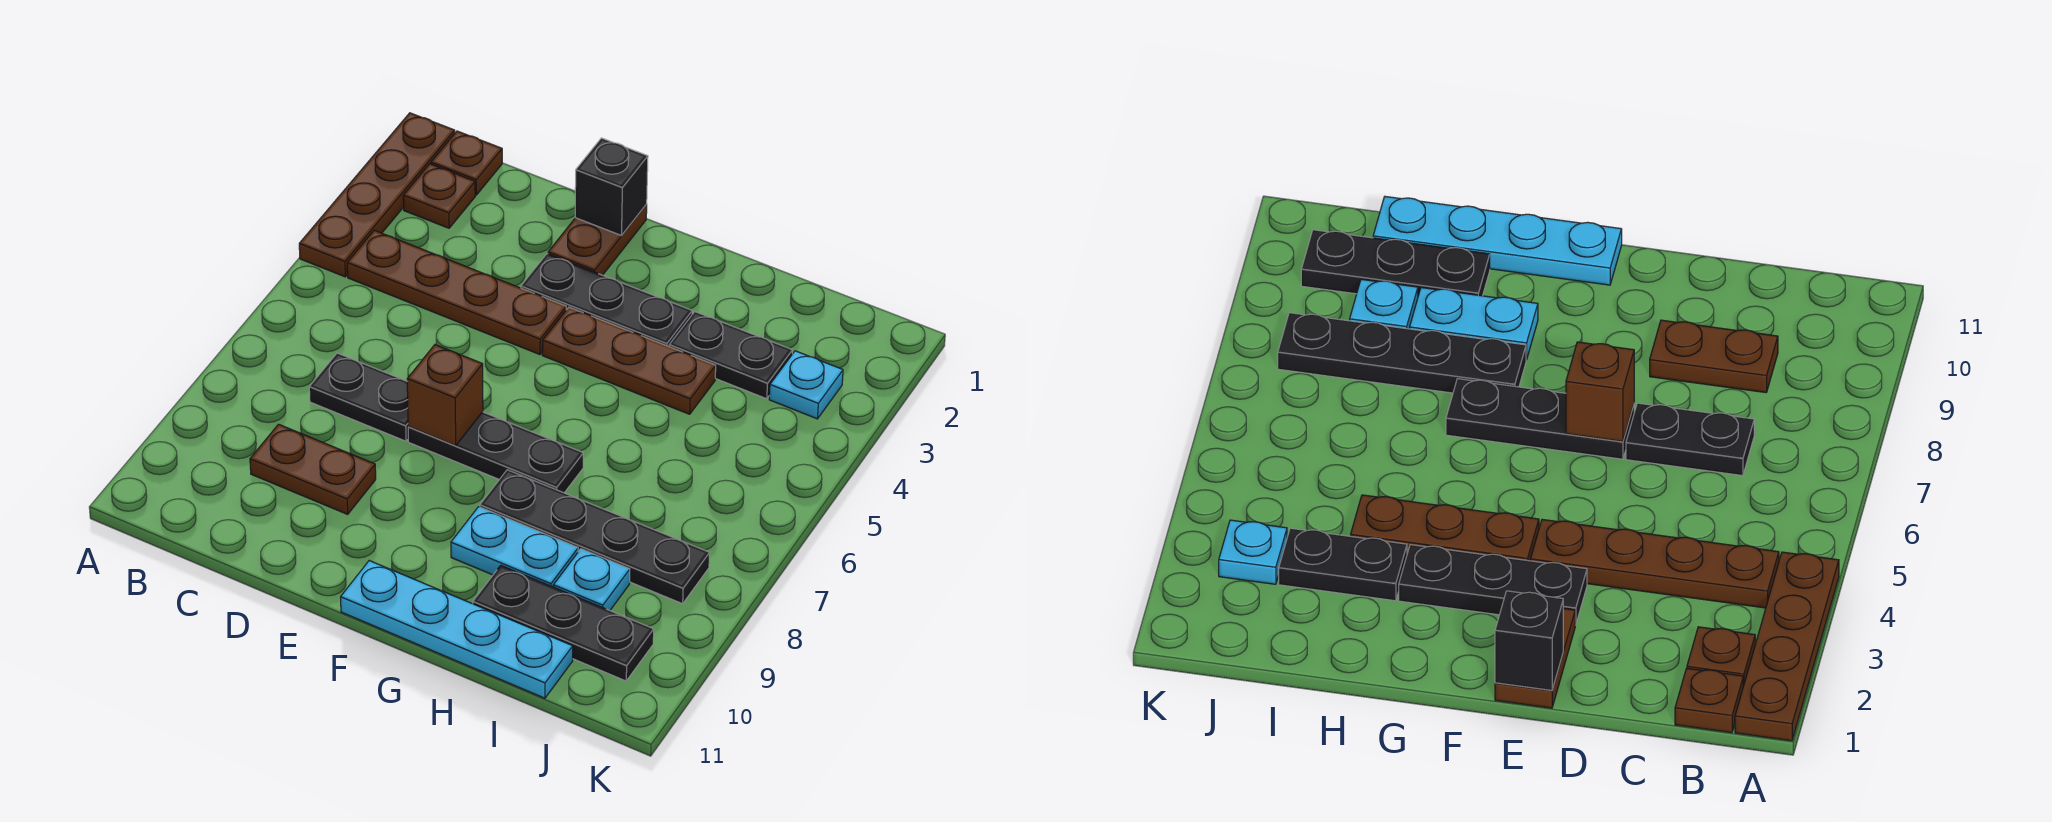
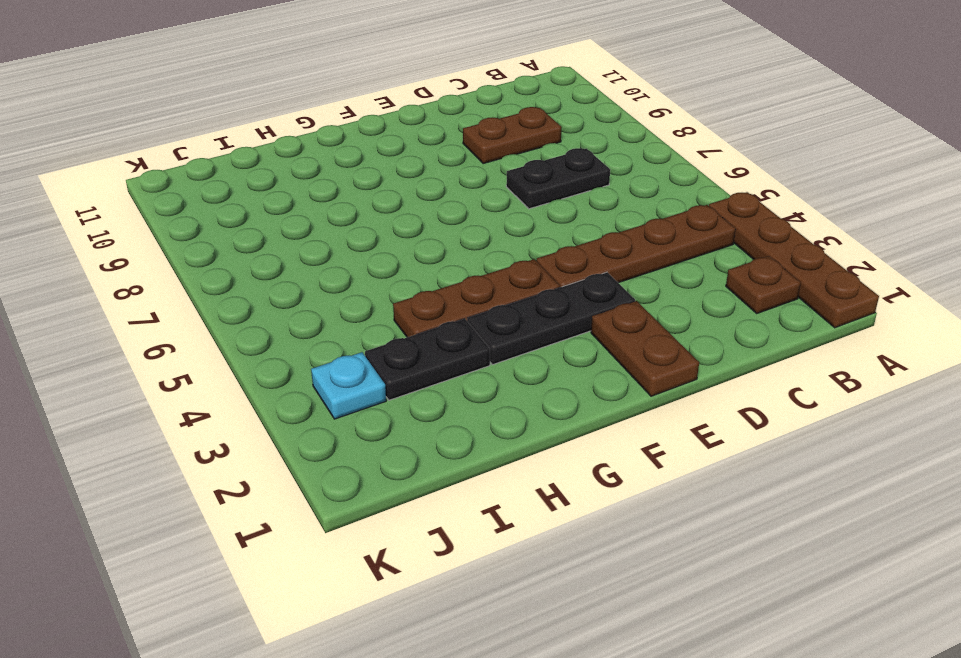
none -> brown 1x1 plate [431,131,502,195]
none -> black 1x3 plate [408,412,583,493]
none -> cyan 1x4 plate [341,561,573,698]

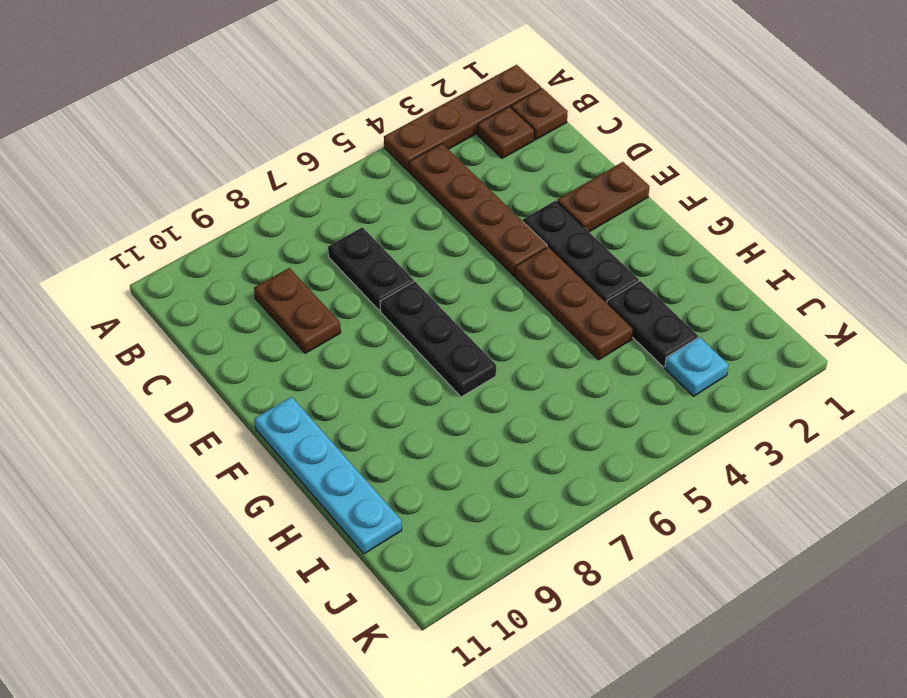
none -> black 1x4 plate [480,470,710,604]
none -> cyan 1x2 plate [451,507,578,587]
none -> black 1x3 plate [473,565,654,681]

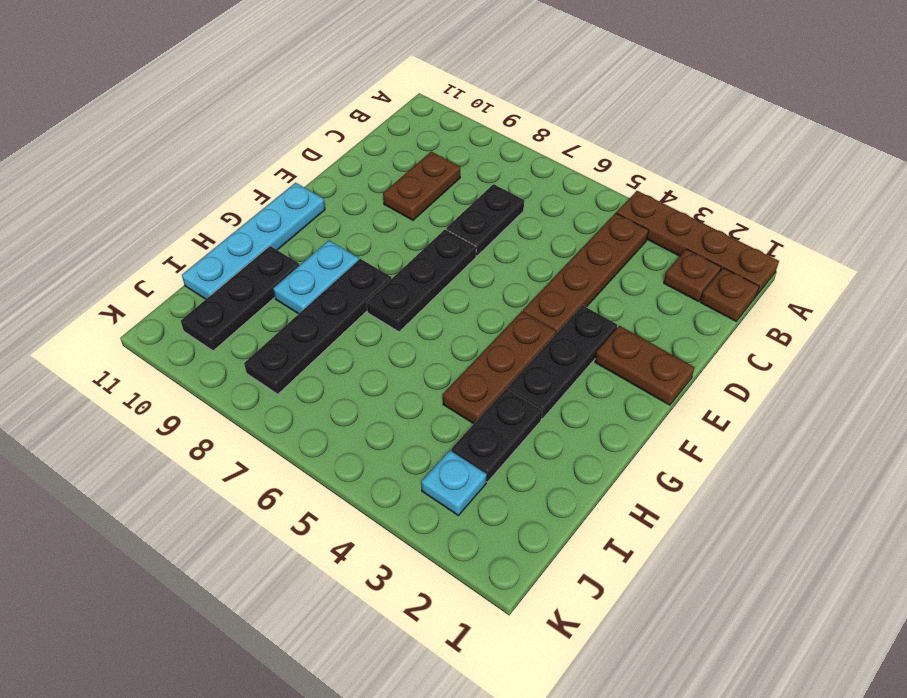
none -> cyan 1x1 plate [553,549,630,610]
none -> black 1x1 brick [575,138,648,236]
none -> brown 1x1 brick [407,345,483,446]

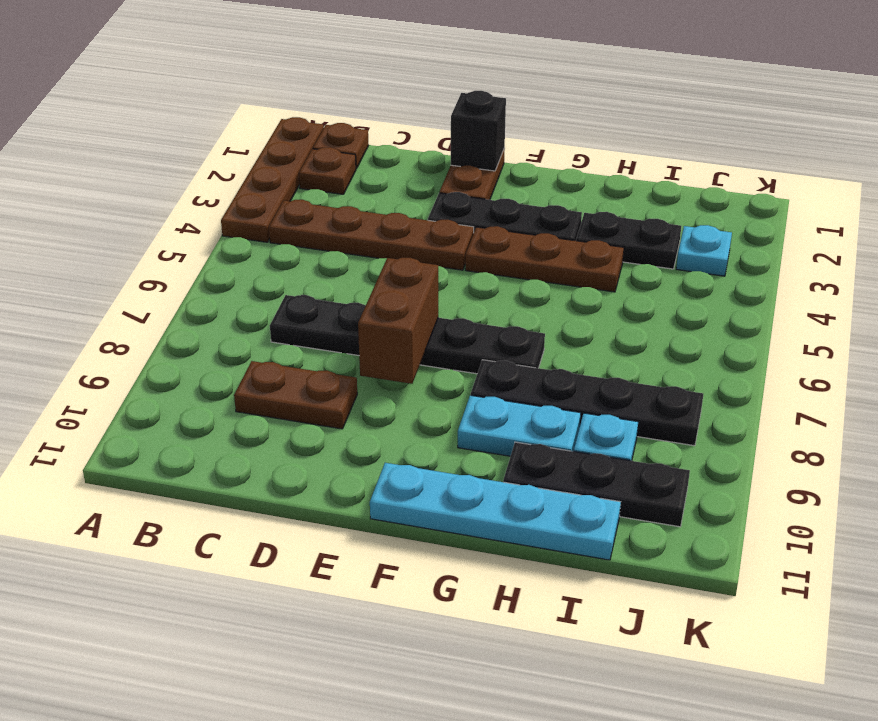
brown 1x2 brick [358,258,438,384] -> brown 1x1 brick [407,345,483,446]

